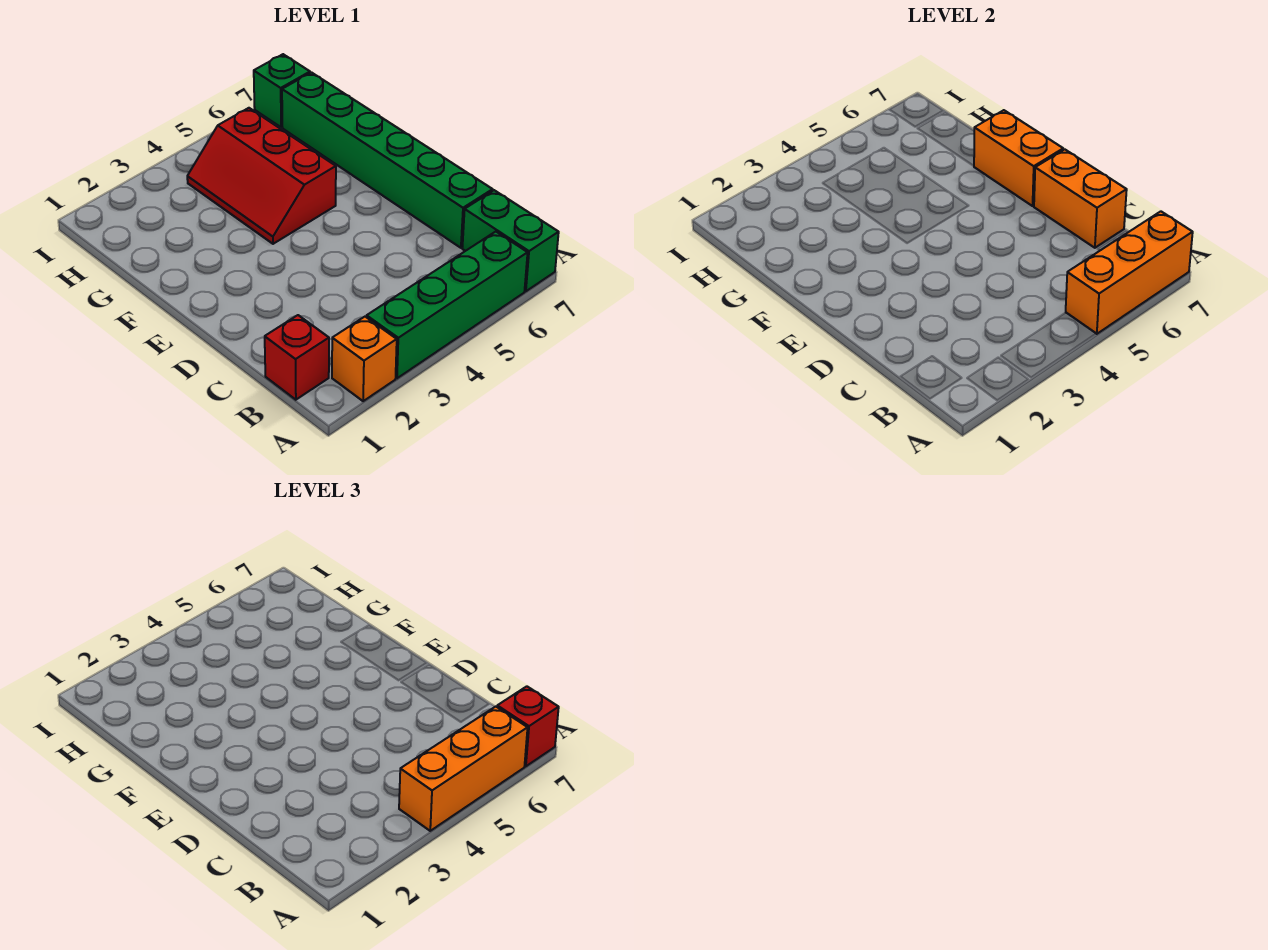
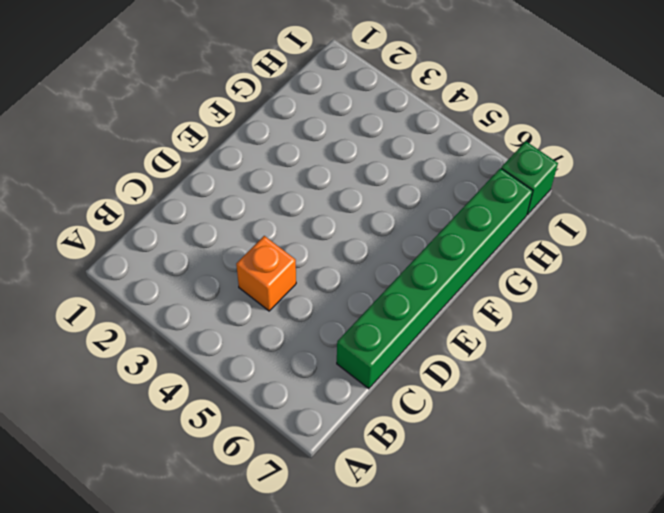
orange 1x1 brick [236,236,296,311] -> orange 1x1 brick moved to [332,317,397,401]
none -> green 1x4 brick [367,232,528,378]
none -> green 1x2 brick [462,190,559,291]
none -> red 1x1 brick [265,315,329,400]

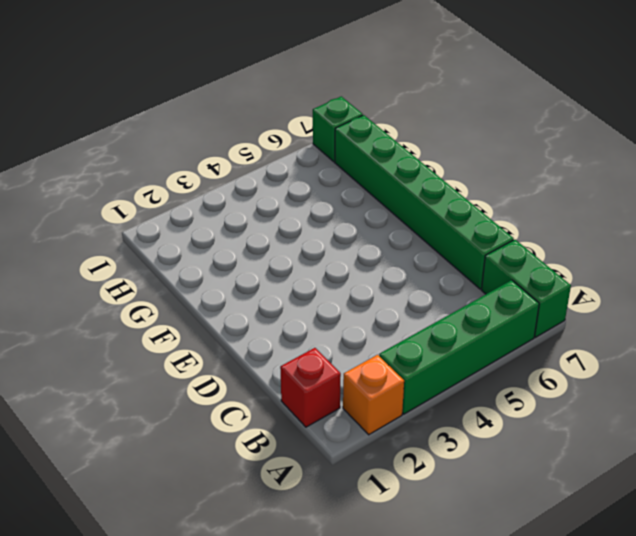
none -> red 2x3 slope [187,108,336,244]
none -> orange 1x3 brick [1066,211,1193,334]
none -> orange 1x2 brick [1034,149,1127,248]

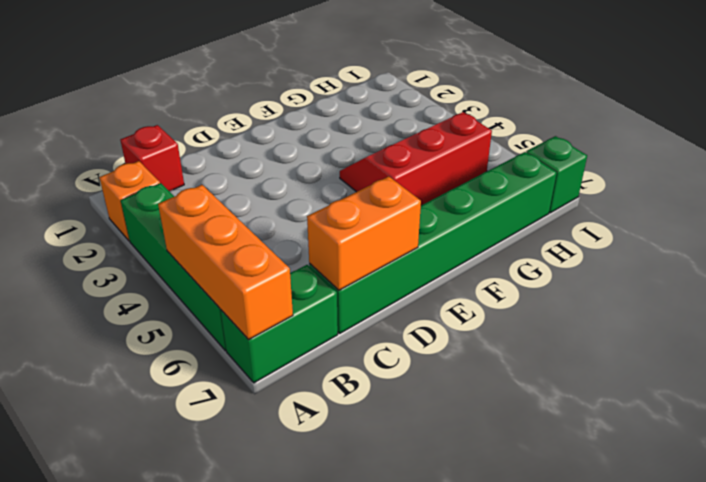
none -> orange 1x2 brick [974,110,1063,206]
none -> orange 1x3 brick [399,707,528,831]
none -> red 1x1 brick [497,686,559,766]

